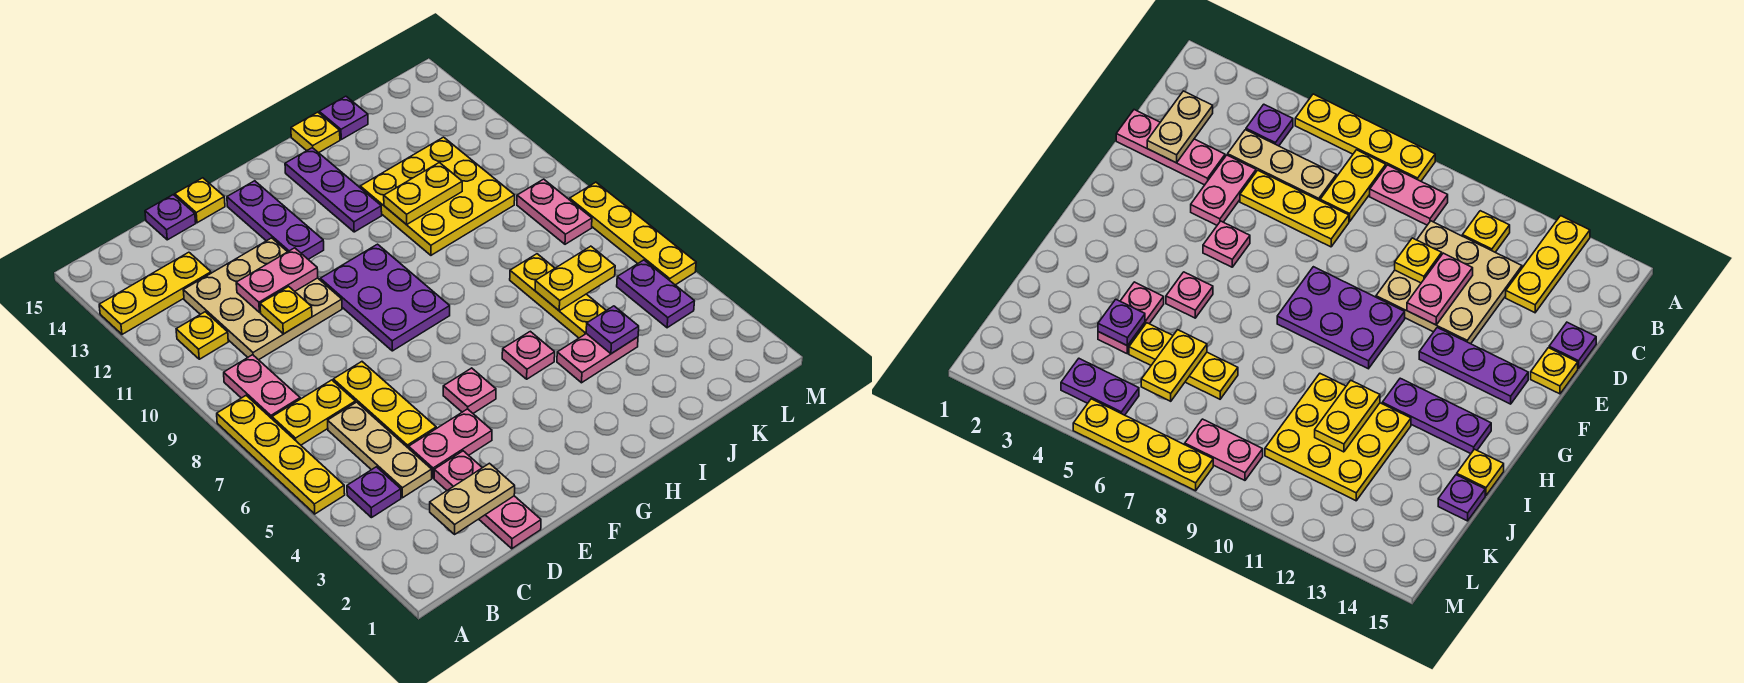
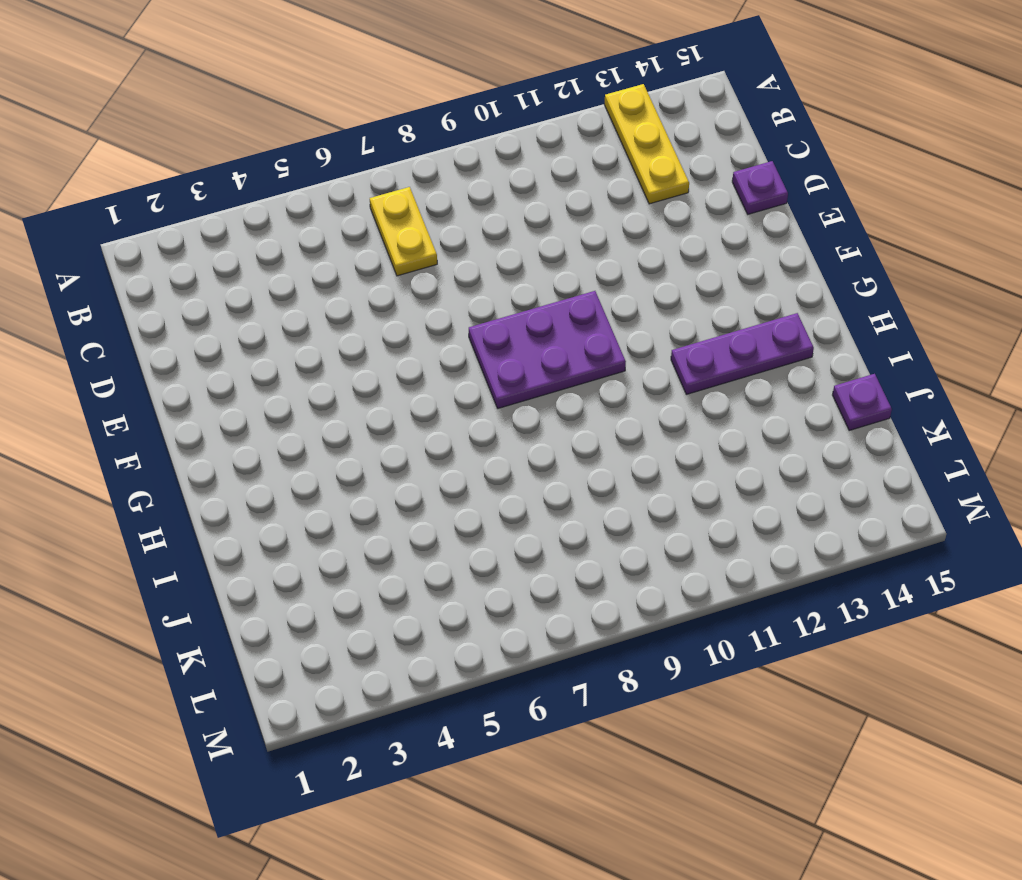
none -> yellow 1x4 plate [217,396,345,514]
none -> purple 1x1 plate [347,467,401,518]
none -> pink 1x2 plate [224,355,300,419]
none -> yellow 1x1 plate [176,312,228,359]

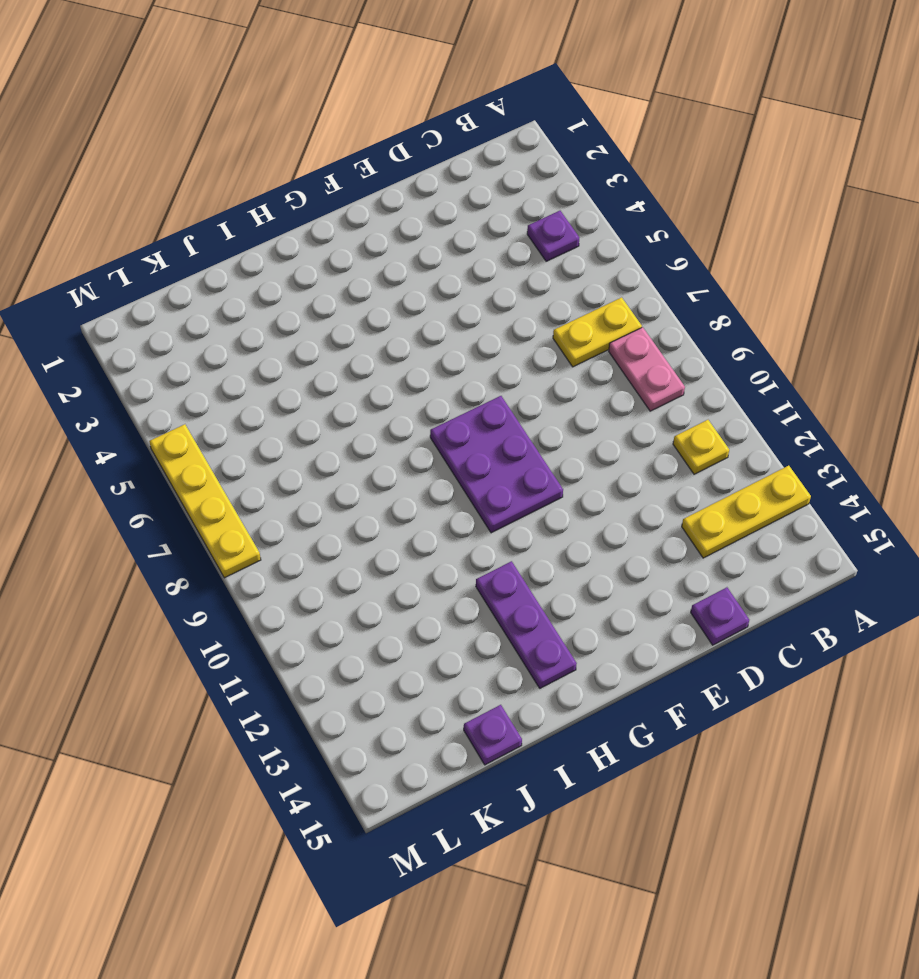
none -> yellow 1x4 plate [217,396,345,514]
none -> tan 1x3 plate [328,402,432,498]
none -> tan 3x3 plate [183,238,342,360]
none -> pink 1x3 plate [434,451,541,549]

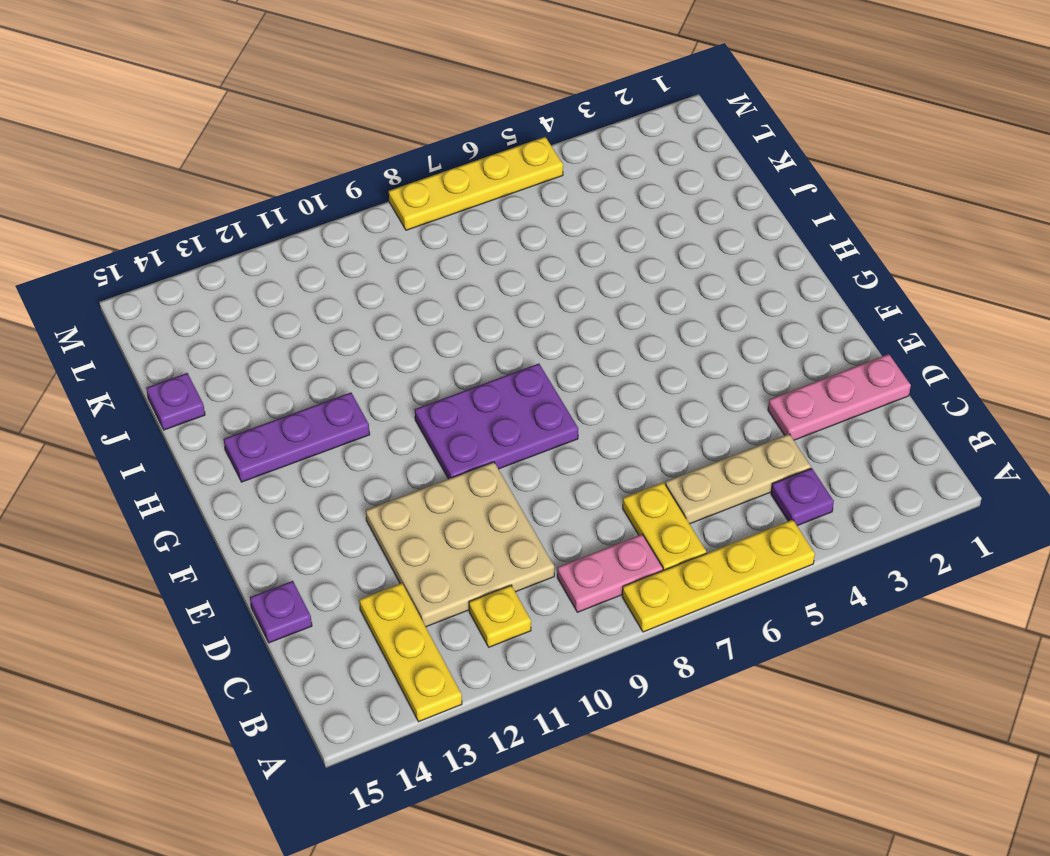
none -> pink 1x2 plate [409,409,492,478]
none -> yellow 1x3 plate [333,362,436,448]
none -> yellow 1x1 plate [175,178,225,223]
none -> pink 1x1 plate [443,368,496,413]

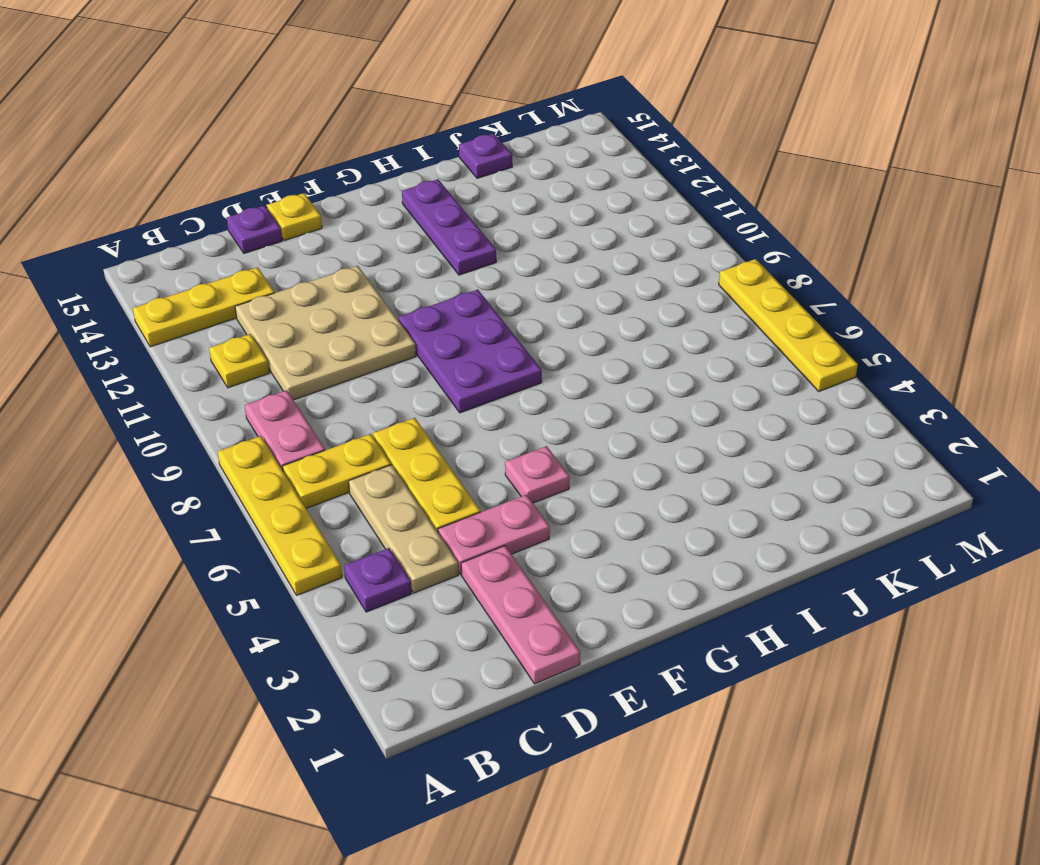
none -> purple 1x3 plate [227,181,324,259]
none -> pink 1x1 plate [502,331,555,379]
none -> pink 1x2 plate [557,334,638,383]
none -> yellow 3x3 plate [360,137,515,255]

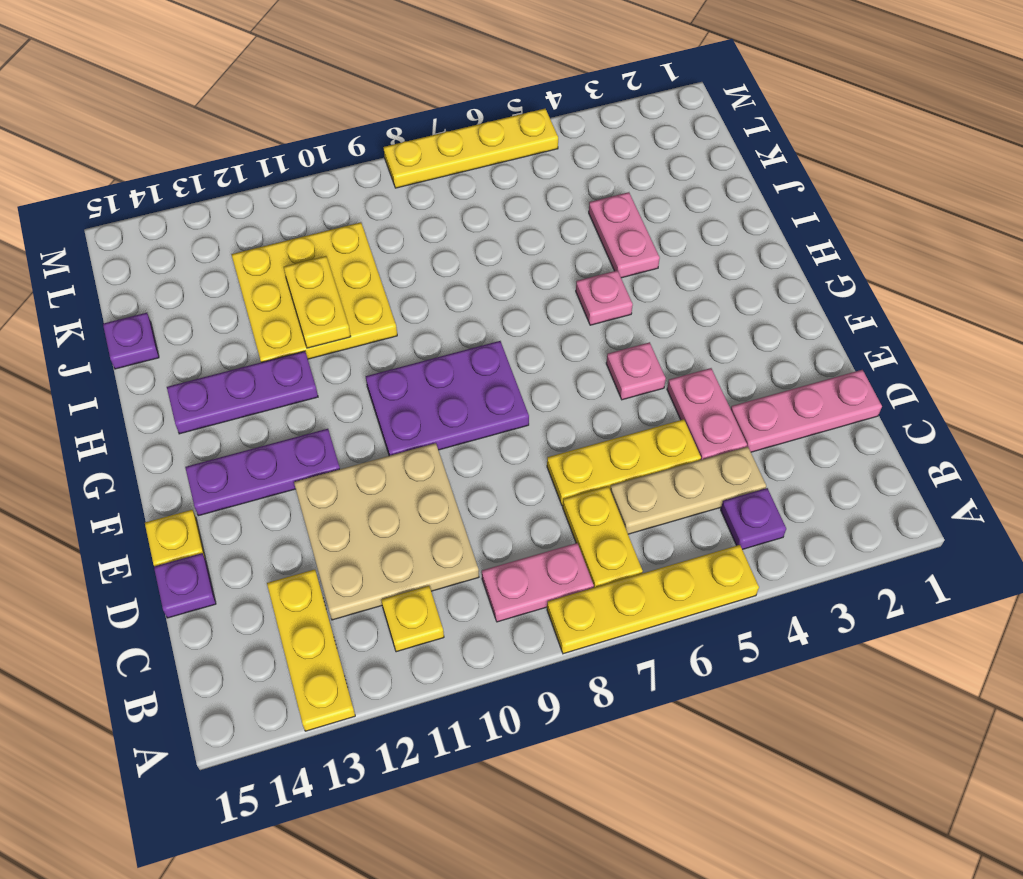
none -> yellow 1x1 plate [291,112,340,153]
none -> yellow 1x3 plate [510,254,606,338]
none -> purple 1x2 plate [617,260,694,328]
none -> pink 1x2 plate [517,179,592,244]

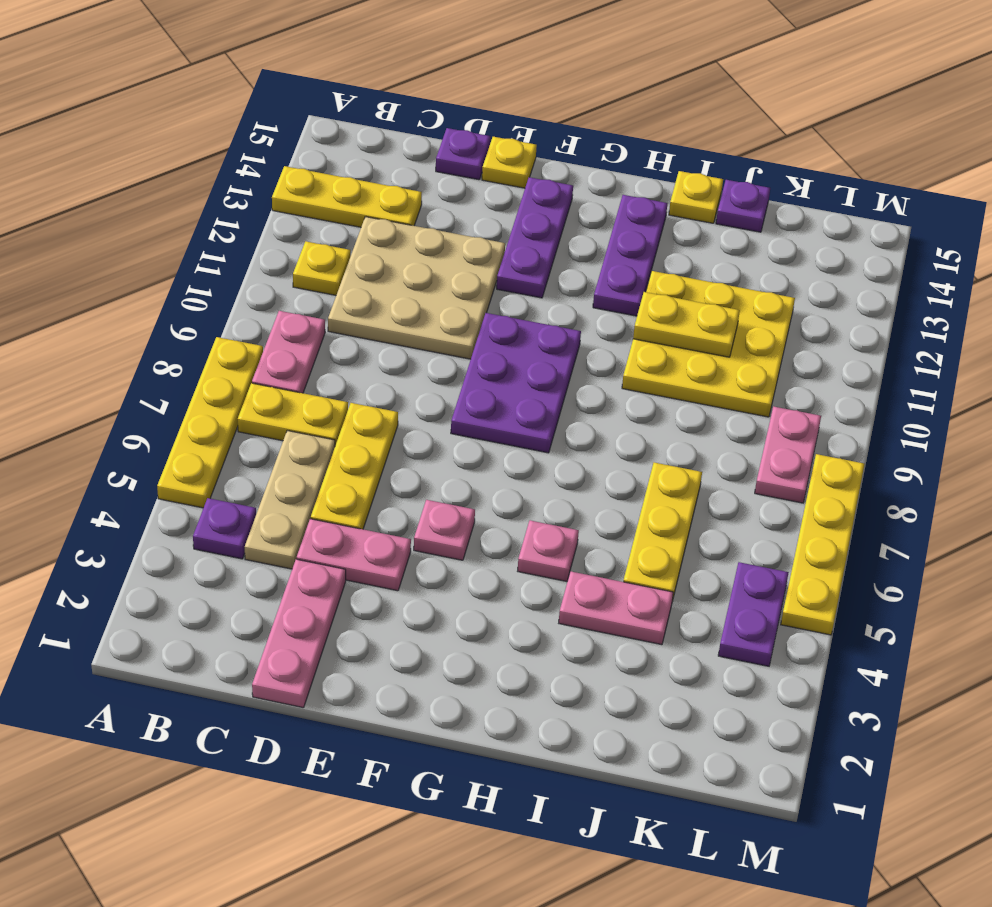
none -> tan 1x2 plate [430,463,515,534]
none -> yellow 1x1 plate [260,286,312,334]
none -> pink 1x2 plate [236,248,318,312]
none -> purple 1x1 plate [586,306,639,354]

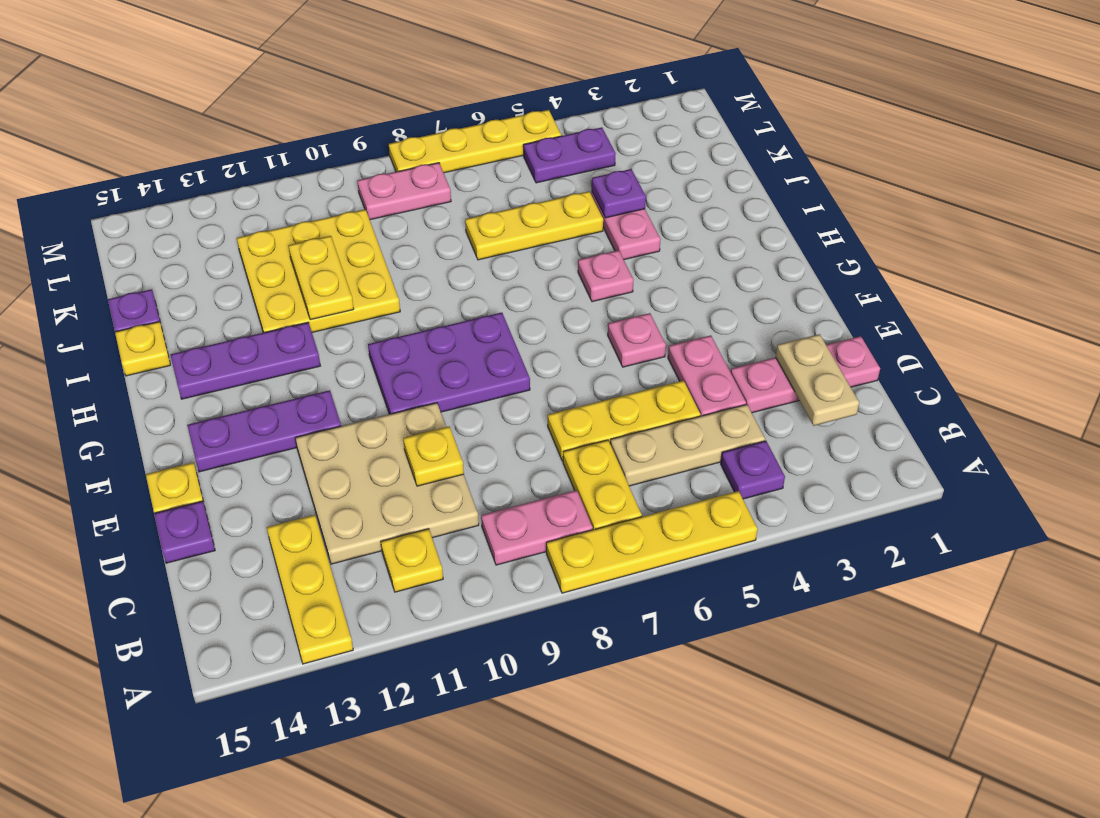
none -> pink 1x2 plate [236,248,318,312]
none -> yellow 1x2 plate [535,246,615,311]

